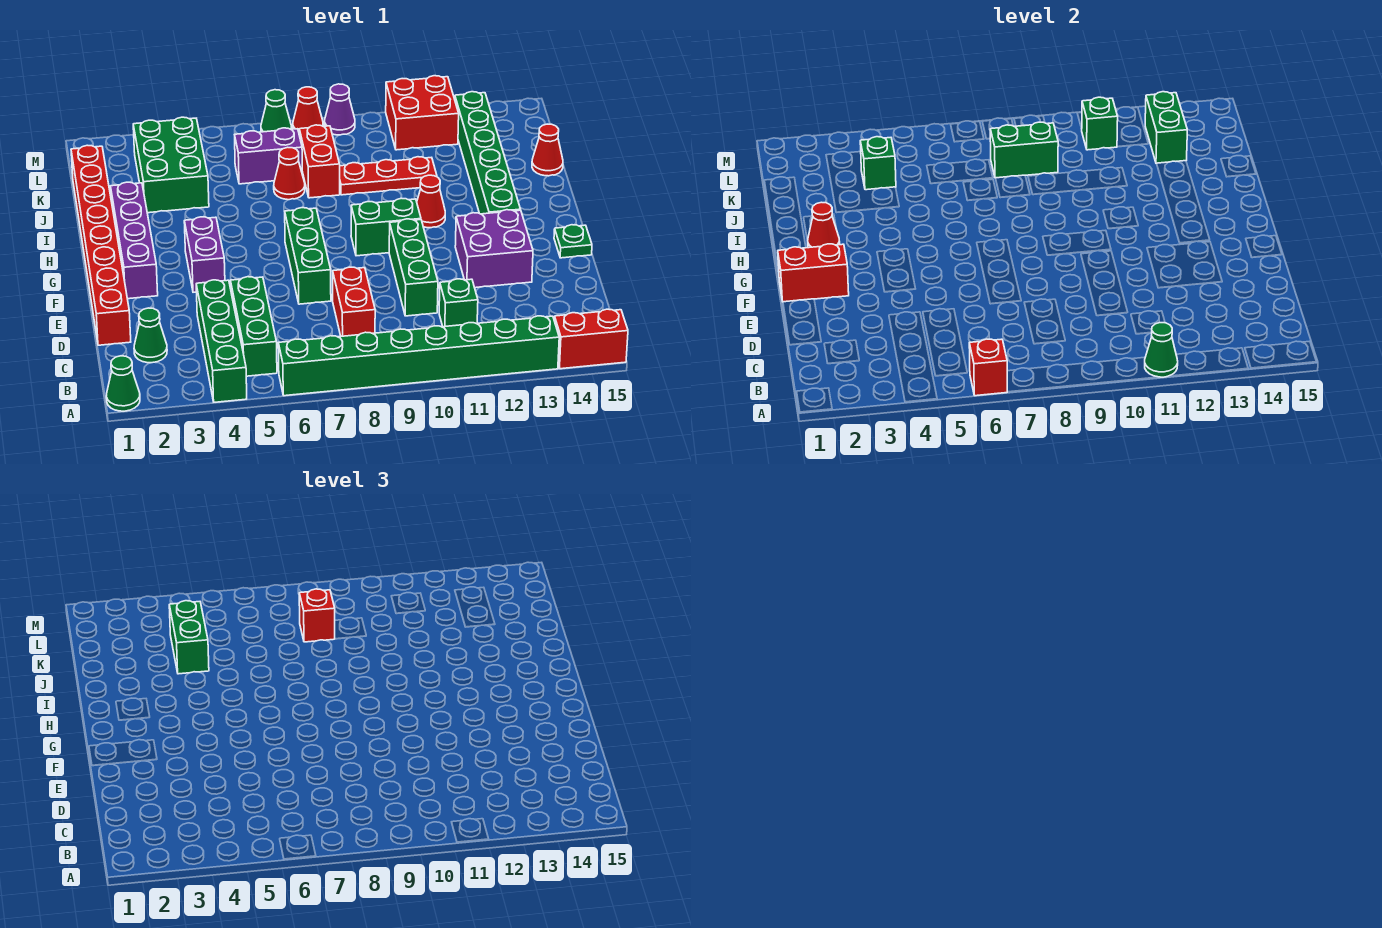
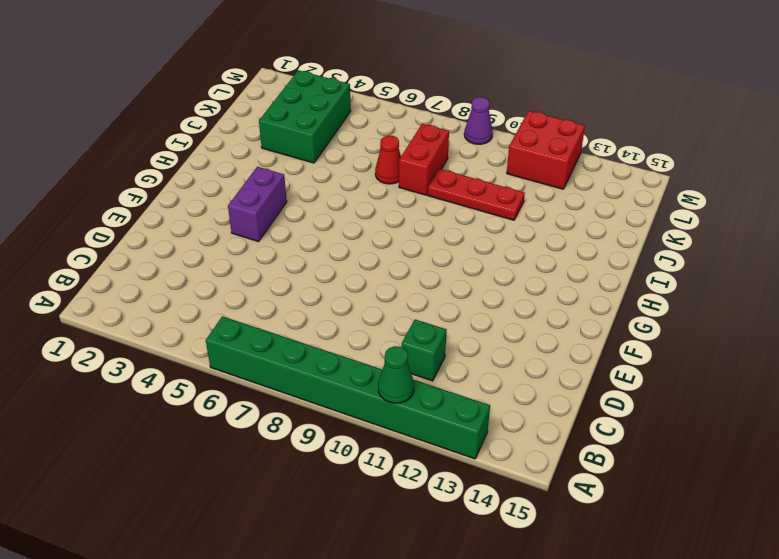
none -> green 1x1 cone [106,356,140,411]
none -> green 1x4 brick [196,280,247,402]
none -> red 1x2 brick [554,309,628,369]
none -> green 1x3 brick [230,277,277,376]

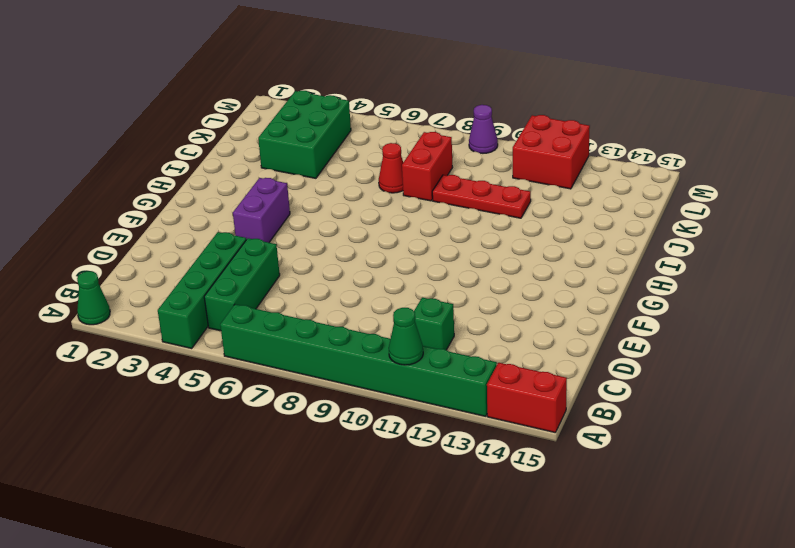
none -> green 1x1 cone [134,308,167,363]
none -> red 1x2 brick [333,267,375,336]
none -> red 1x8 brick [71,145,131,345]
none -> green 1x3 brick [389,219,438,316]

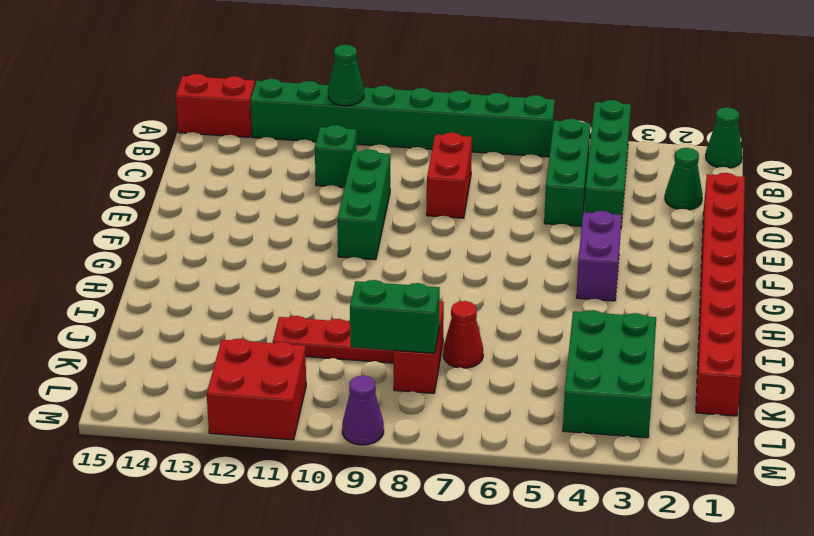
none -> green 1x3 brick [285,208,331,304]
none -> purple 2x2 brick [455,210,533,288]
none -> purple 1x4 brick [111,182,158,299]
none -> green 1x1 plate [554,225,592,258]

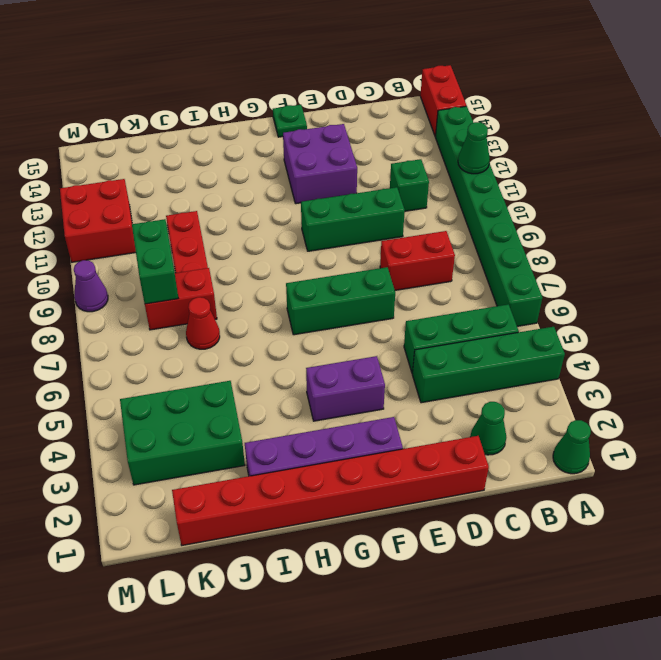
none -> green 1x2 brick [351,198,421,256]
none -> green 1x6 brick [455,92,521,214]
none -> red 1x1 cone [417,175,445,228]
none -> red 1x1 cone [532,124,563,176]

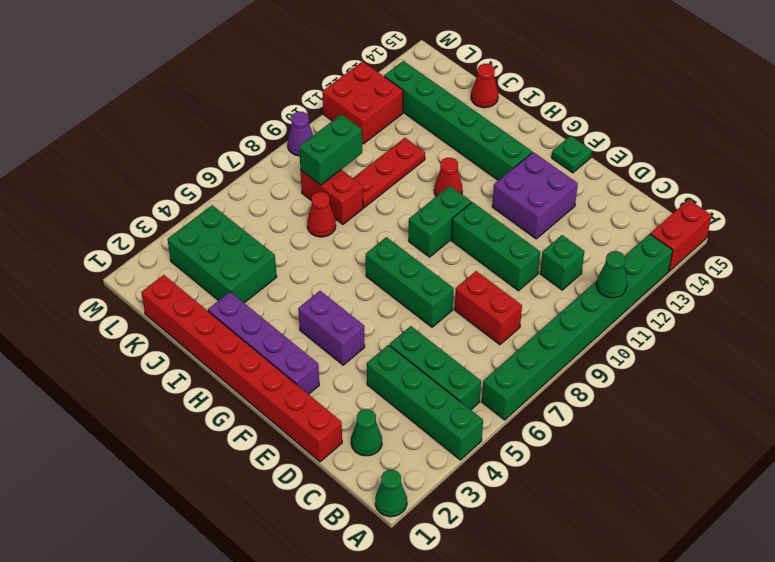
none -> purple 1x2 brick [235,128,302,184]
none -> green 1x1 cone [261,90,291,132]
none -> red 1x1 cone [293,87,323,132]
none -> red 1x1 brick [969,339,1007,396]

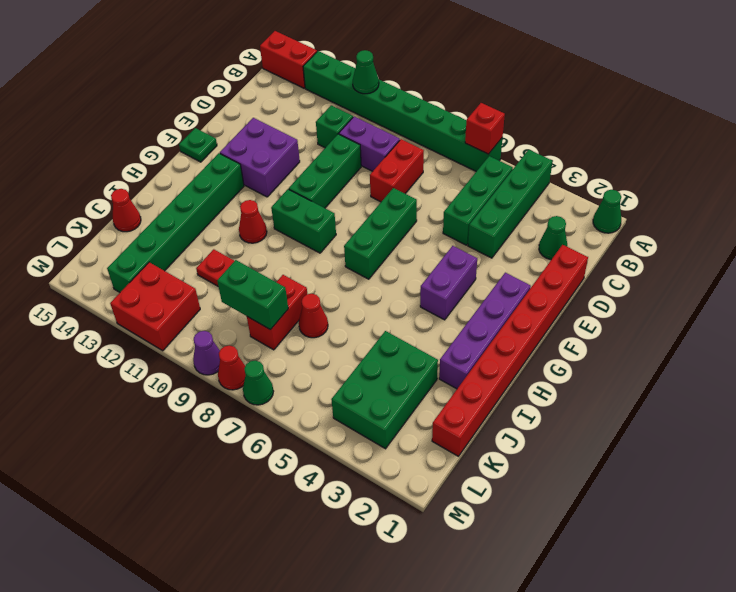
purple 1x2 brick [339,117,400,171] -> purple 1x2 brick moved to [235,128,302,184]
none -> red 1x2 brick [778,244,849,302]
none -> red 1x1 cone [808,202,840,248]
none -> green 1x1 brick [860,137,896,190]
none -> green 1x2 brick [1145,92,1187,164]

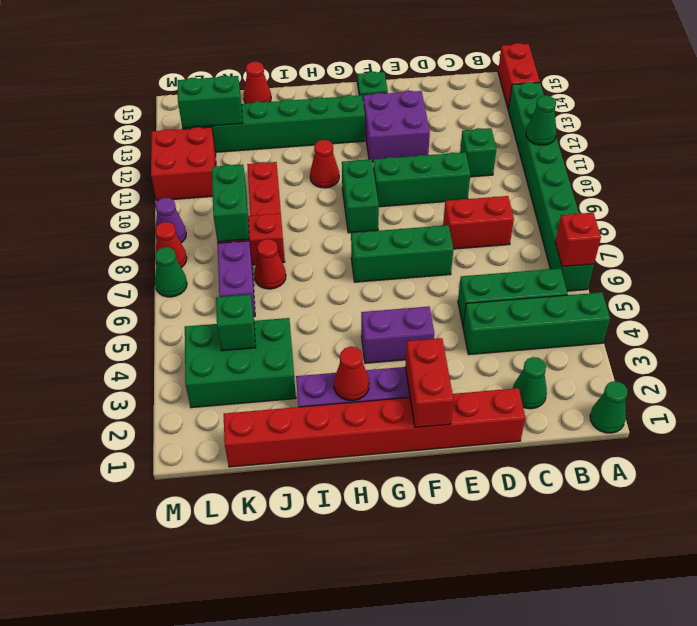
none -> green 1x1 brick [1082,97,1118,150]
none -> green 1x2 brick [169,601,209,674]
none -> red 1x1 brick [299,589,335,642]

